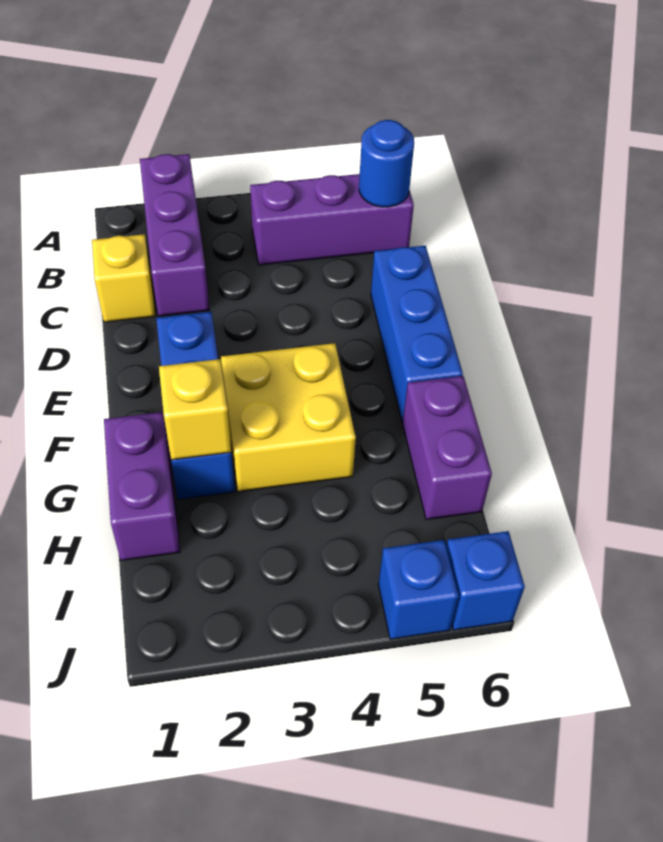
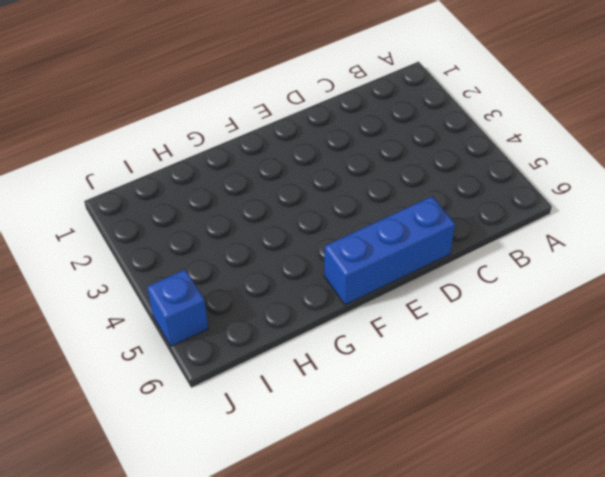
none -> purple 1x3 brick [140,154,209,316]
none -> purple 1x3 brick [250,174,414,265]
none -> yellow 1x1 brick [92,234,155,322]

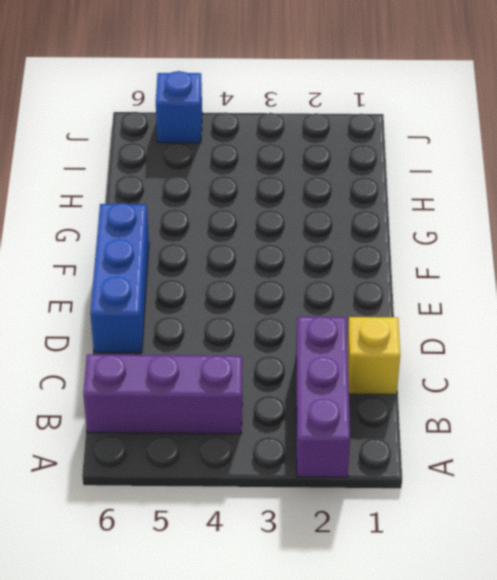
none -> blue 1x3 brick [156,312,235,499]
none -> yellow 2x2 brick [221,343,356,492]
none -> purple 1x2 brick [104,412,180,560]

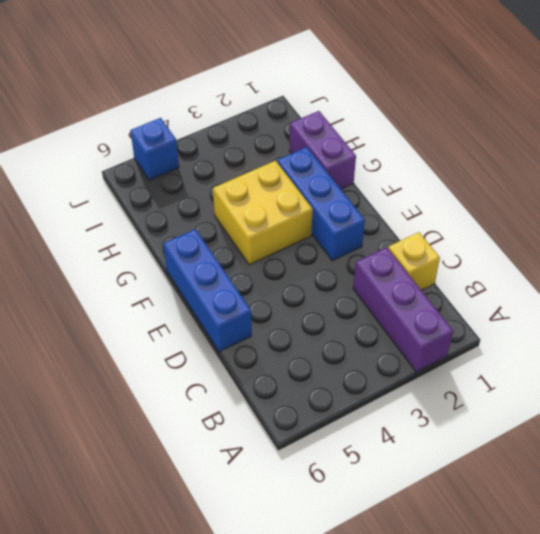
none -> purple 1x3 brick [250,174,414,265]
none -> purple 1x2 brick [402,376,492,519]
none -> blue 1x1 brick [446,531,525,630]

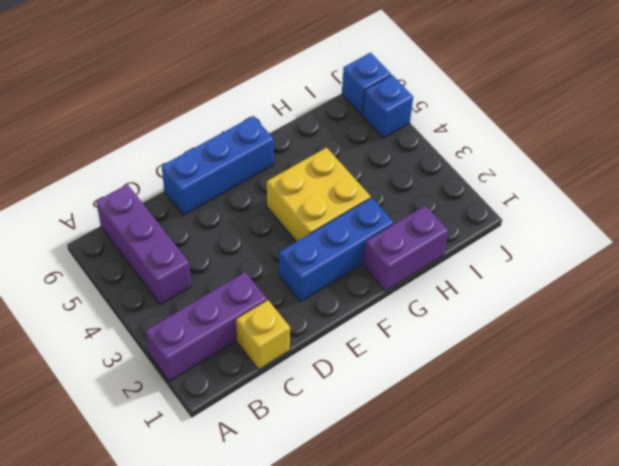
none -> purple 1x2 brick [402,376,492,519]
none -> blue 1x1 round brick [359,120,414,207]
none -> yellow 1x1 brick [159,359,231,460]

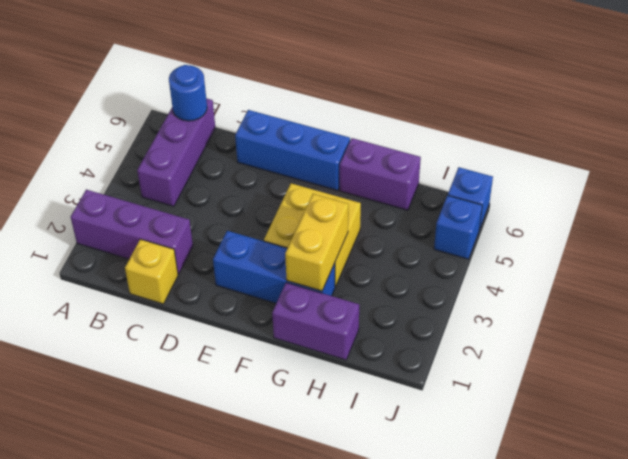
yellow 1x2 brick [285,194,348,291] -> yellow 1x1 brick [159,359,231,460]

